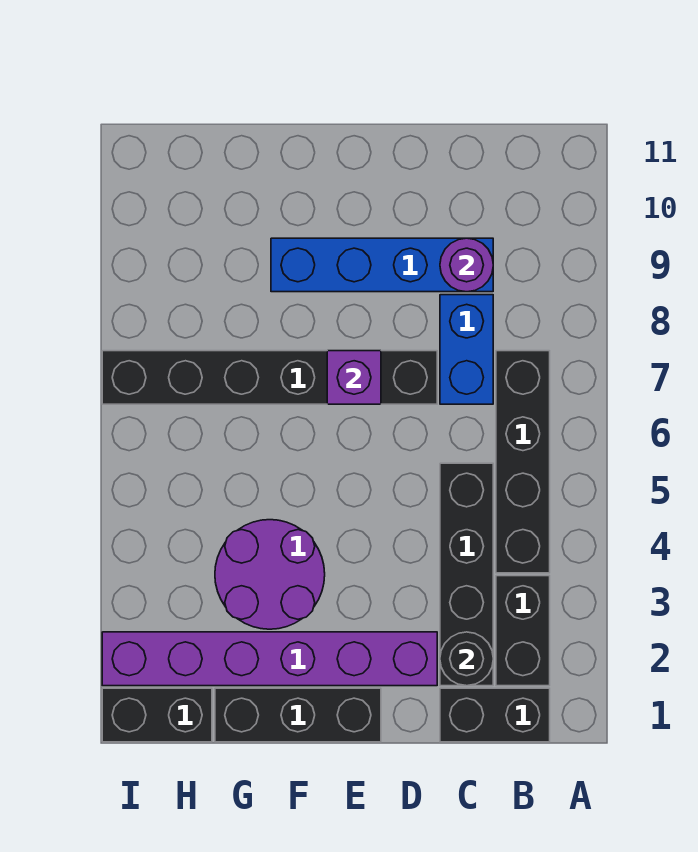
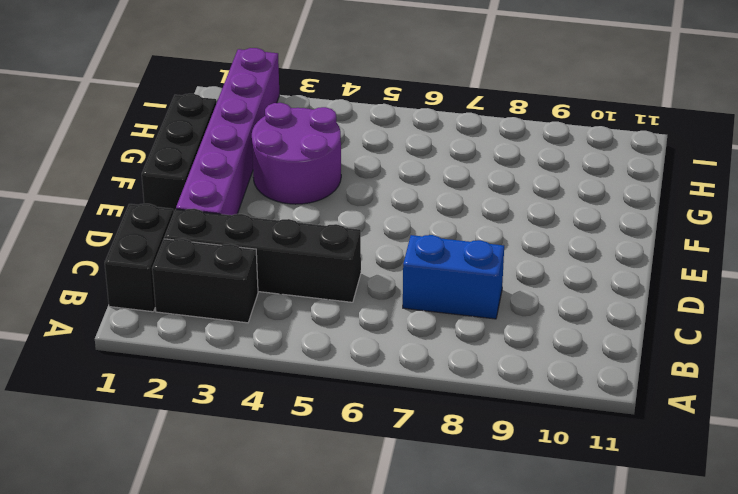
none -> black 1x4 brick [496,351,550,573]
none -> blue 1x4 brick [271,238,493,292]
none -> black 1x6 brick [102,351,437,404]

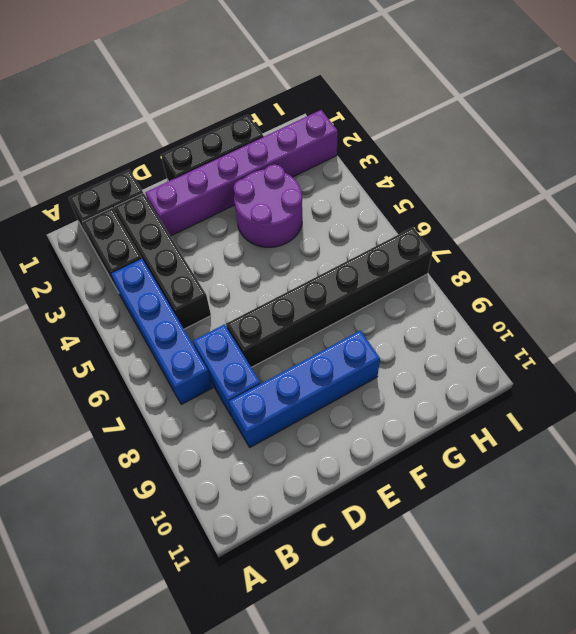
blue 1x4 brick [111,259,212,405] -> black 1x4 brick [496,351,550,573]
none -> black 1x2 brick [102,688,212,742]
none -> black 1x1 round brick [440,632,493,686]
none -> purple 1x1 round brick [440,238,493,292]

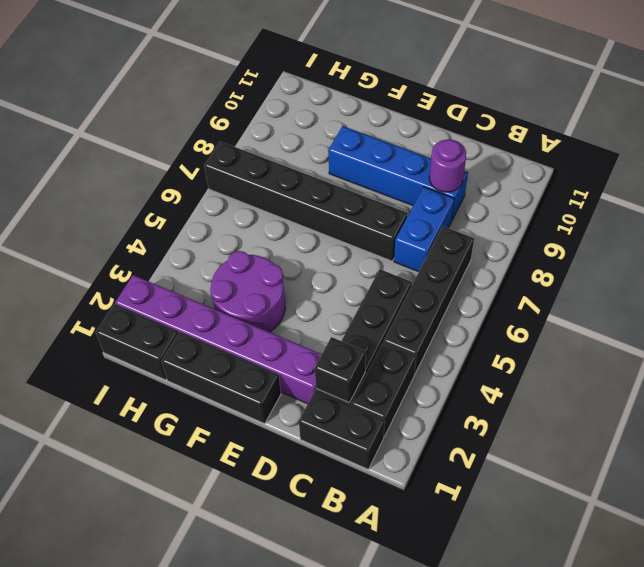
black 1x1 brick [315,337,366,403] -> black 1x1 round brick [440,632,493,686]
none -> purple 1x1 brick [327,351,381,404]

